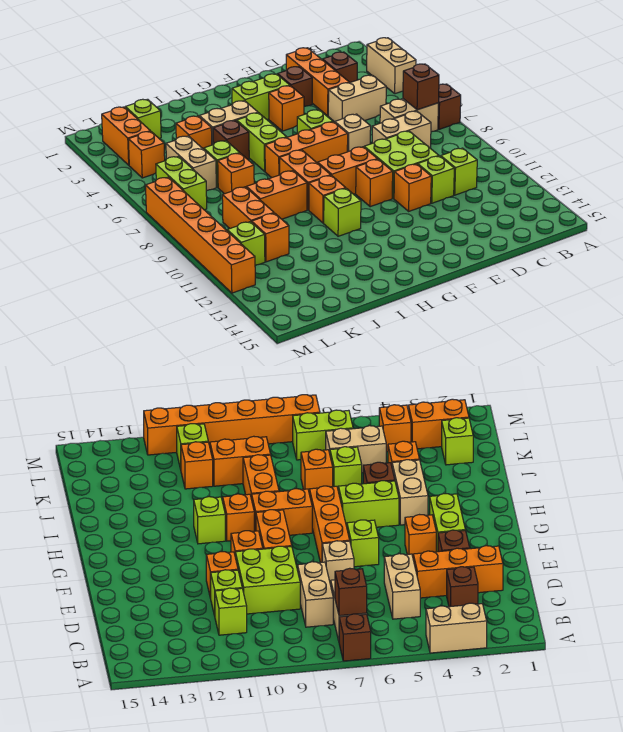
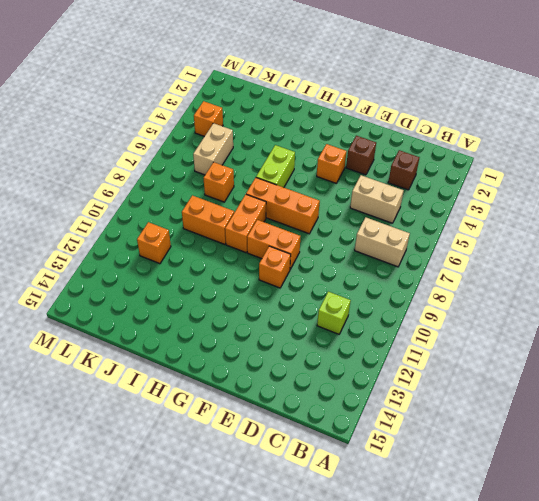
none -> tan 1x2 brick [367,38,416,94]
none -> brown 1x1 brick [438,84,461,129]
none -> tan 1x2 brick [372,111,431,148]
none -> orange 1x3 brick [286,48,349,116]

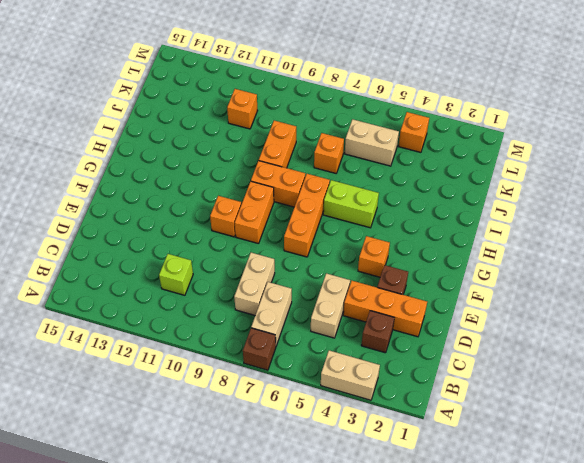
none -> lime 2x2 brick [364,131,439,198]
none -> lime 1x1 brick [418,156,454,203]
none -> tan 1x1 brick [335,114,371,152]
none -> orange 1x1 brick [394,164,431,211]

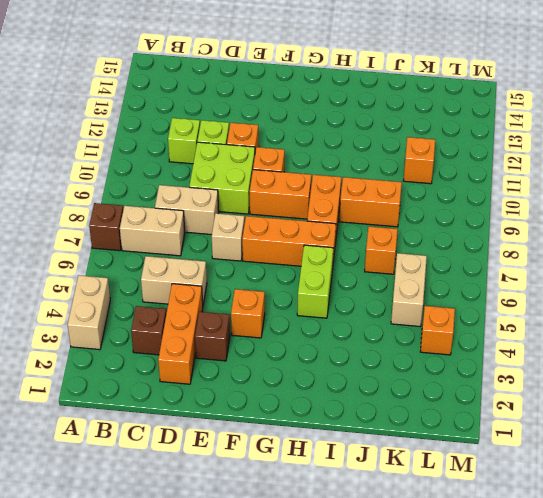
none -> lime 1x2 brick [232,74,290,119]
none -> lime 1x1 brick [297,110,333,134]
none -> tan 1x2 brick [199,101,258,145]
none -> orange 1x1 brick [309,175,346,223]

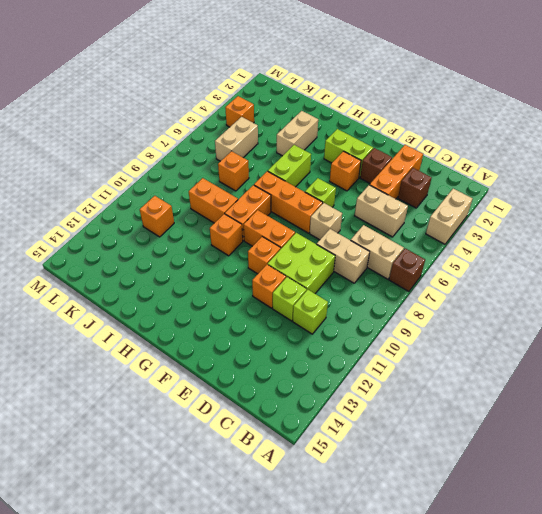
tan 1x2 brick [277,111,318,156] -> tan 1x2 brick turned to [199,101,258,145]
none -> lime 1x1 brick [324,188,361,236]
none -> brown 1x1 brick [213,121,249,160]
none -> orange 1x1 brick [176,116,212,149]
none -> lime 1x1 brick [204,141,239,187]

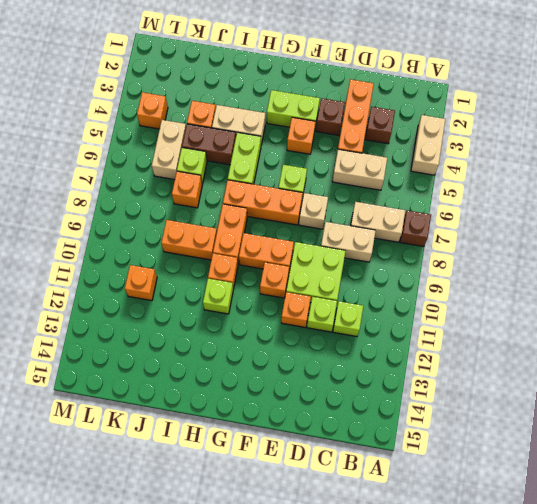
brown 1x2 brick [182,124,236,165] -> brown 1x1 brick [213,121,249,160]
none -> lime 1x1 brick [125,99,161,138]
none -> orange 1x2 brick [222,187,274,228]
none -> orange 1x2 brick [102,107,150,165]
none -> lime 1x2 brick [156,156,207,210]

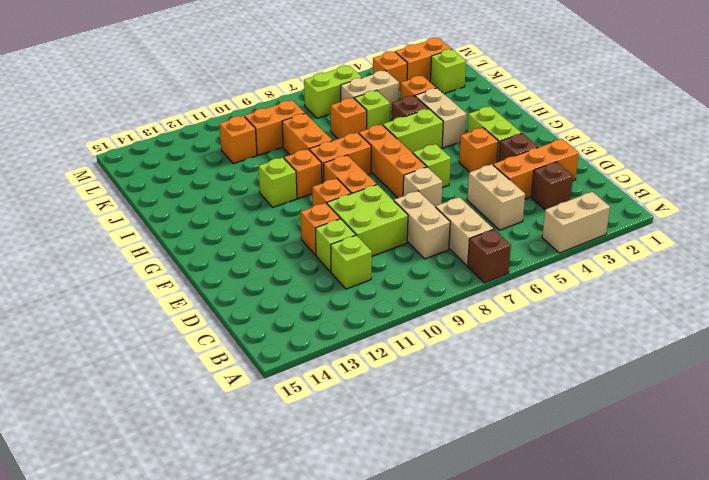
none -> lime 1x1 brick [227,222,265,266]
none -> orange 1x6 brick [146,177,255,293]
none -> brown 1x1 brick [403,64,439,110]

